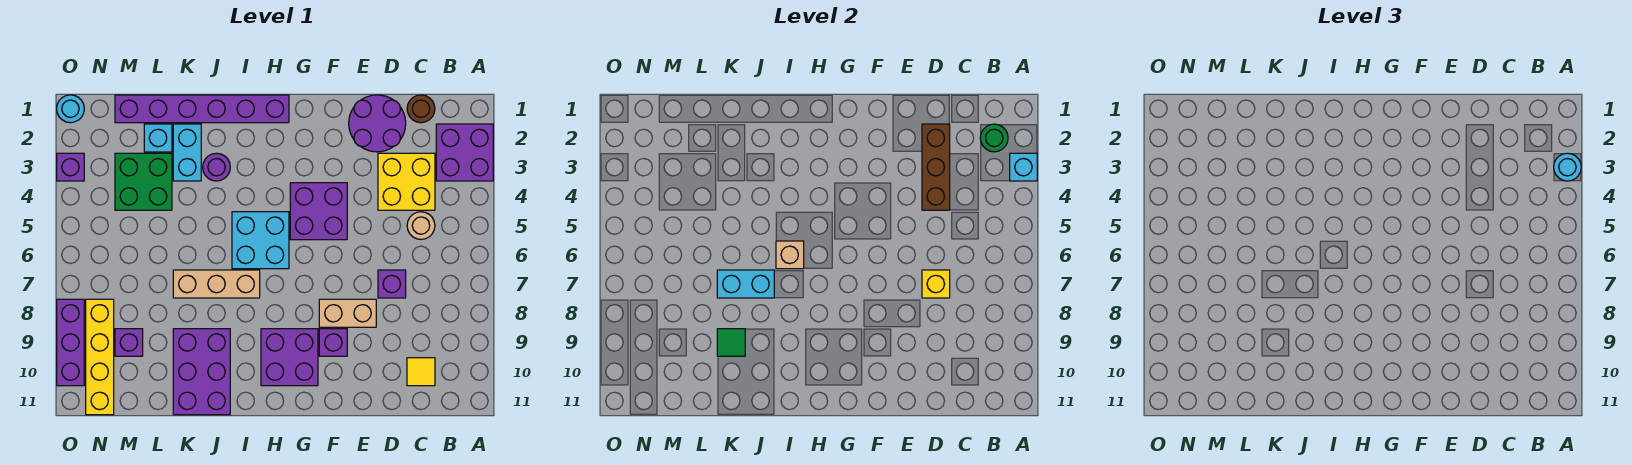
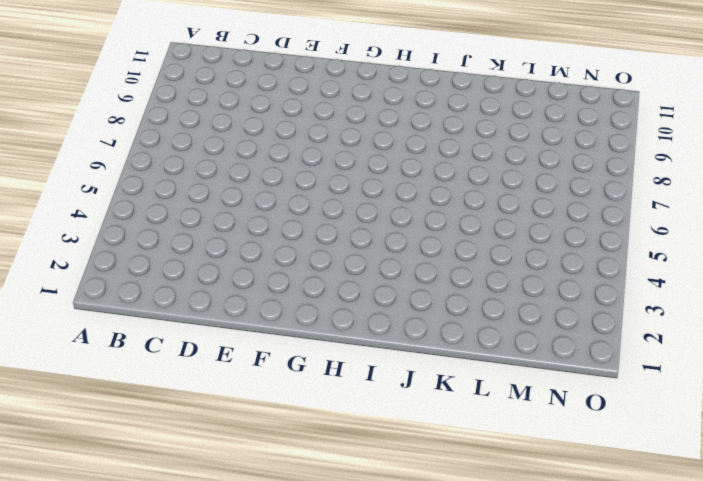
none -> purple 2x2 brick [436,124,493,181]
none -> brown 1x1 round brick [407,95,435,123]
none -> yellow 2x2 brick [378,153,435,210]
none -> tan 1x1 round brick [407,212,435,239]

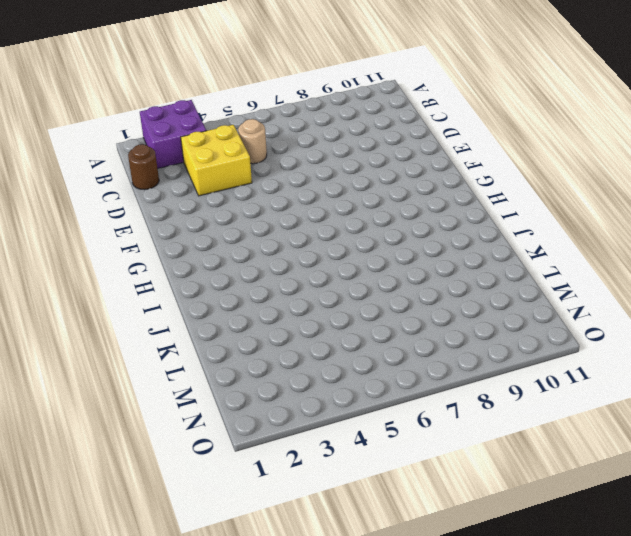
none -> yellow 1x1 tile [407,358,435,386]
none -> purple 2x2 round brick [349,95,406,152]
none -> purple 1x1 brick [378,270,406,298]
none -> tan 1x2 brick [319,299,376,327]

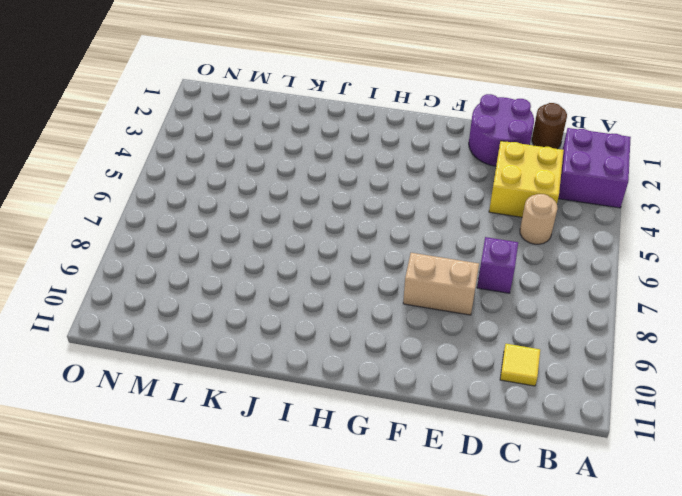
none -> purple 2x2 brick [290,183,347,240]
none -> purple 1x1 brick [319,329,347,356]
none -> purple 2x2 brick [261,329,318,386]
none -> purple 1x6 brick [115,95,289,123]

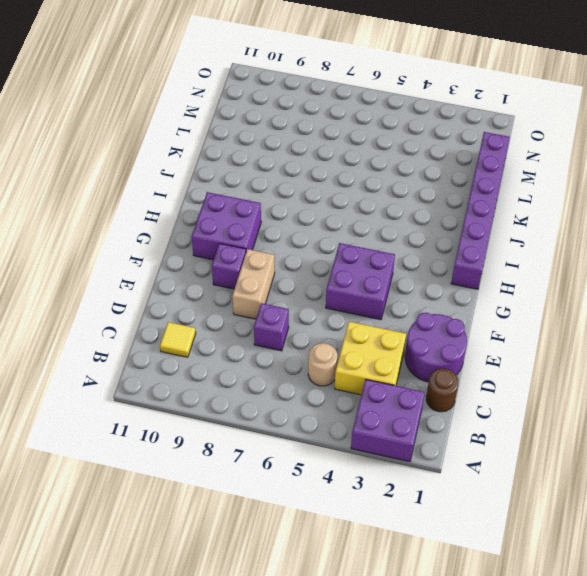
none -> cyan 2x2 brick [232,212,289,269]
none -> tan 1x3 brick [173,270,260,298]
none -> purple 1x1 round brick [203,153,230,181]
none -> purple 2x3 brick [173,329,230,415]

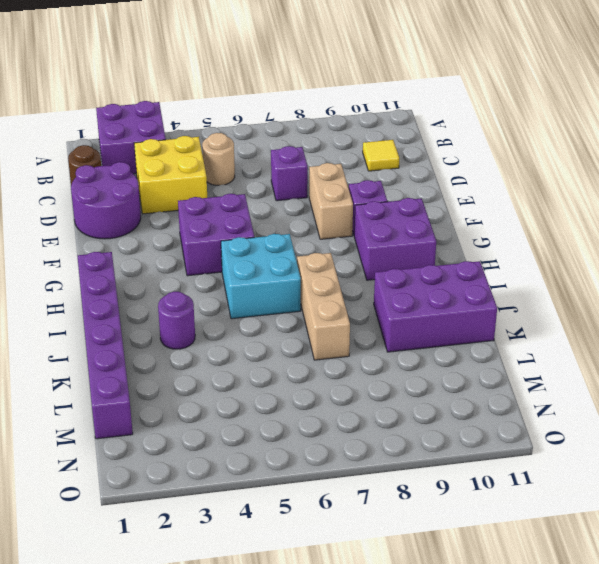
none -> cyan 1x2 brick [173,124,201,181]
none -> cyan 1x1 brick [144,124,172,152]
none -> green 2x2 brick [115,153,172,210]
none -> purple 1x1 brick [115,329,143,356]

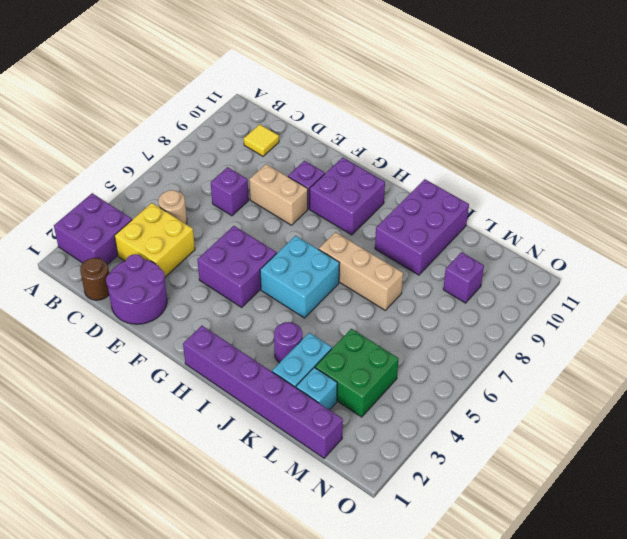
none -> yellow 1x4 brick [86,299,114,415]
none -> cyan 1x1 round brick [57,95,84,123]
none -> purple 1x1 brick [57,153,84,181]
none -> purple 1x3 brick [57,299,84,386]

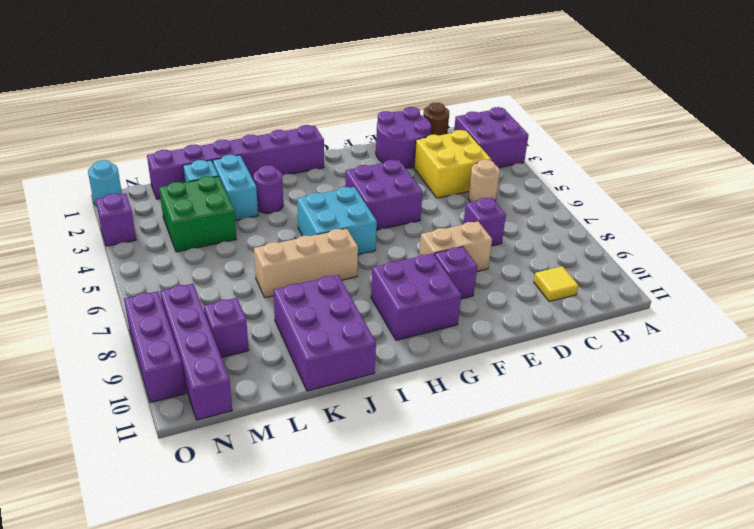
purple 1x4 brick [160,284,232,420] -> yellow 1x4 brick [86,299,114,415]
none -> cyan 1x1 brick [1010,153,1037,181]
none -> green 1x1 round brick [980,124,1008,152]
none -> brown 1x3 brick [922,124,950,210]
none -> yellow 1x1 brick [922,270,950,298]

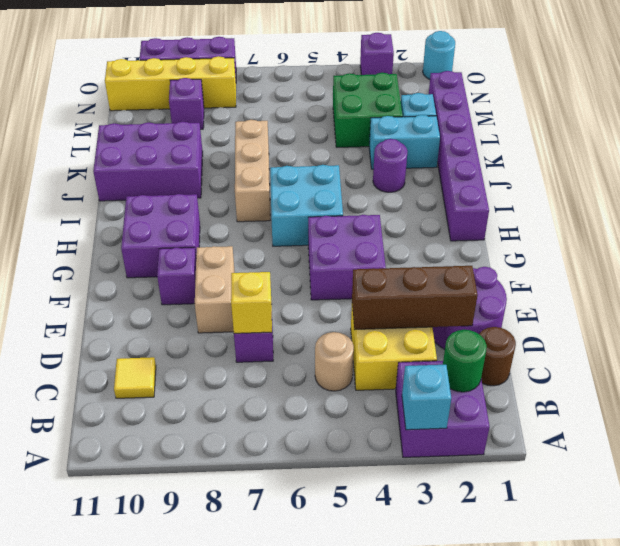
none -> tan 1x1 brick [776,241,804,269]
none -> cyan 1x2 brick [717,270,774,298]
none -> green 1x1 tile [717,329,745,356]
none -> cyan 1x1 round brick [1554,153,1581,181]

